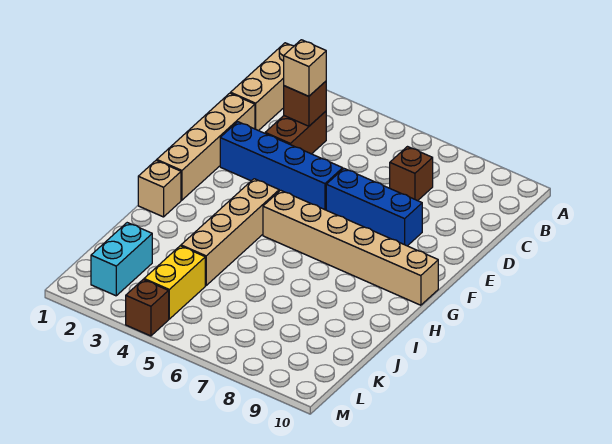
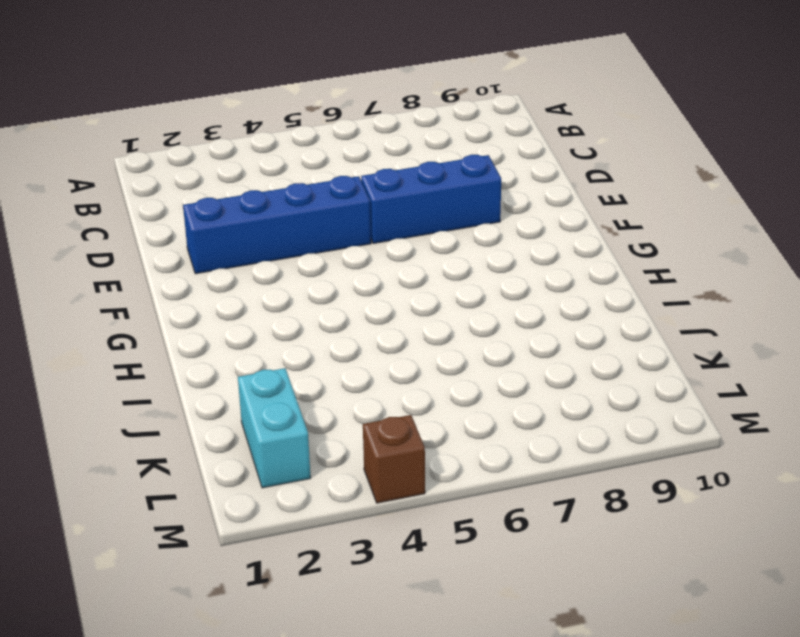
none -> tan 1x3 brick [231,43,294,131]
none -> brown 1x2 brick [265,111,326,154]
none -> brown 1x1 brick [390,147,433,201]

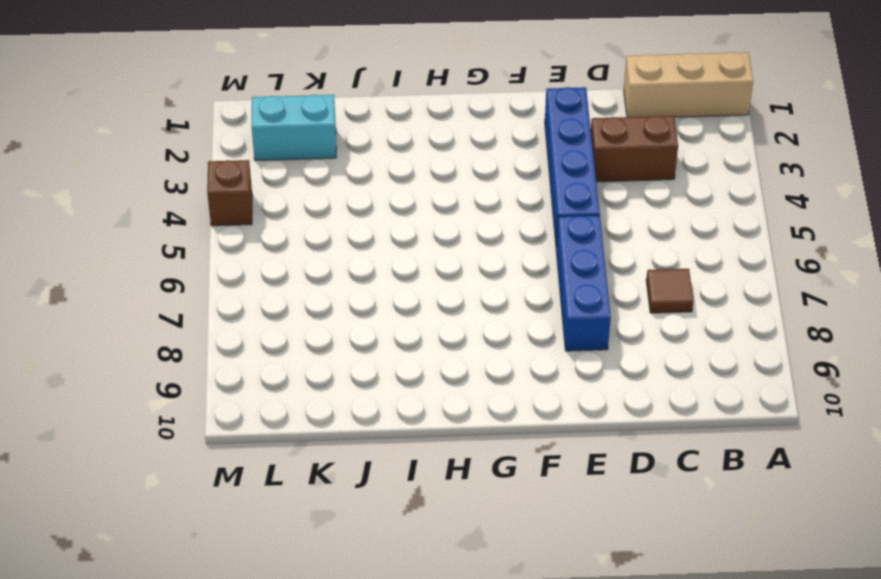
brown 1x1 tile [646,269,693,313] -> brown 1x1 brick [390,147,433,201]
none -> tan 1x4 brick [157,93,255,200]
none -> tan 1x4 brick [181,179,279,285]
none -> tan 1x6 brick [263,190,438,305]

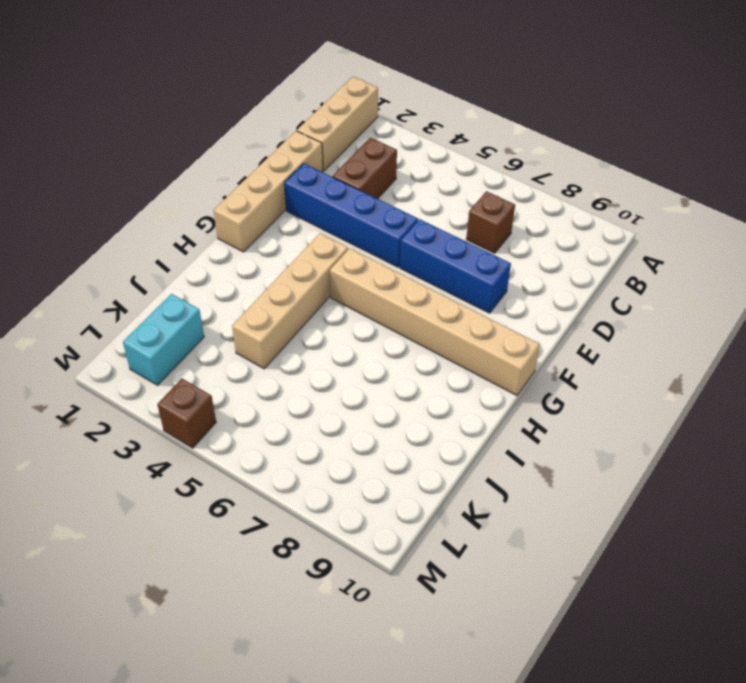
none -> tan 1x1 brick [138,160,181,217]
none -> yellow 1x2 brick [144,246,205,319]
none -> brown 1x1 brick [284,81,326,126]

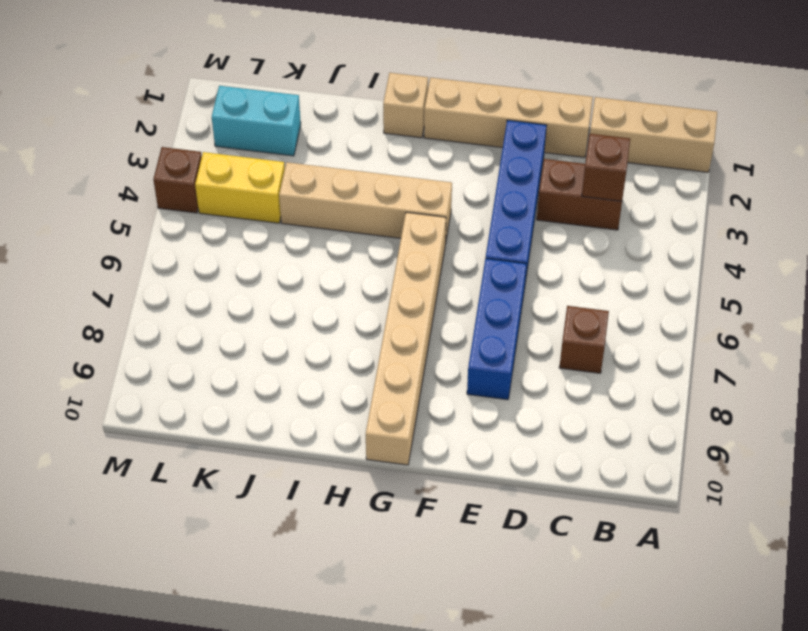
none -> tan 1x1 brick [284,40,326,96]

